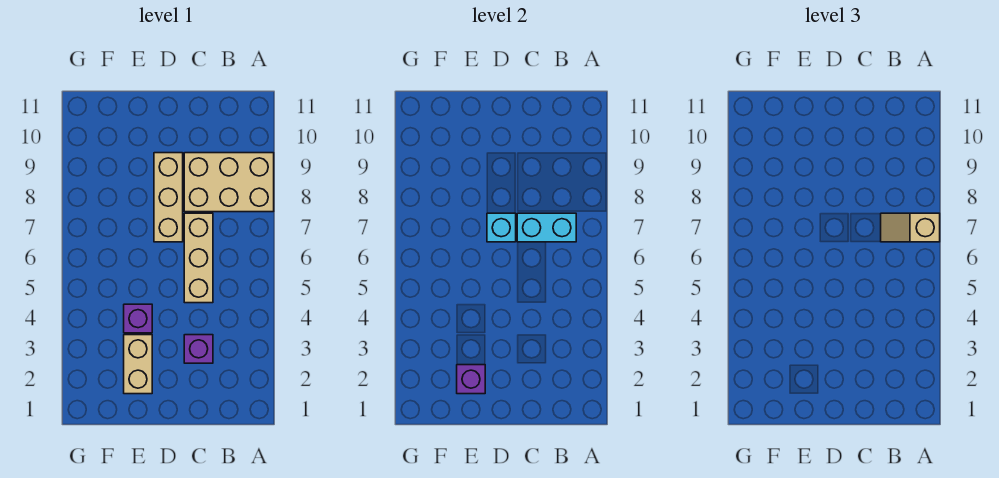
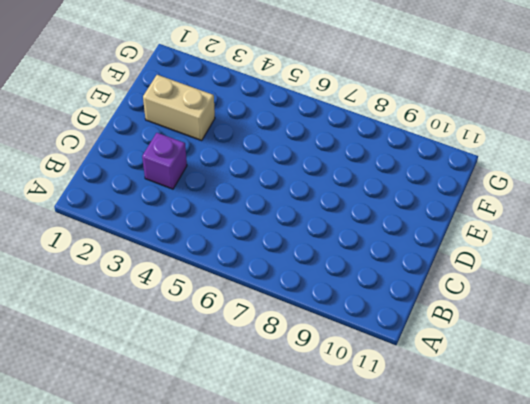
none -> tan 2x3 brick [184,153,274,212]
none -> tan 1x3 brick [184,213,213,303]

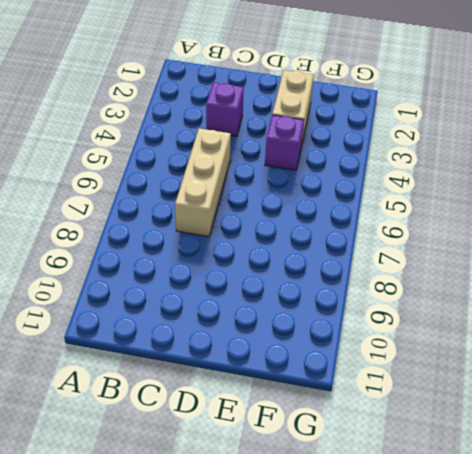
none -> tan 2x3 brick [184,153,274,212]
none -> tan 1x3 brick [154,153,183,242]

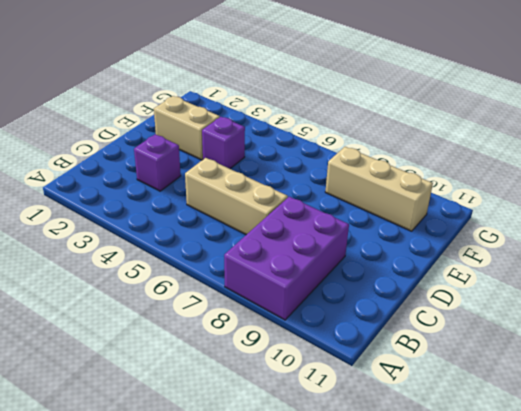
purple 2x3 brick [224,197,349,320] -> tan 2x3 brick [184,153,274,212]
tan 1x3 brick [325,147,433,231] -> tan 1x3 brick moved to [154,153,183,242]
none -> cyan 1x2 brick [517,213,576,242]
none -> cyan 1x1 brick [487,213,516,242]

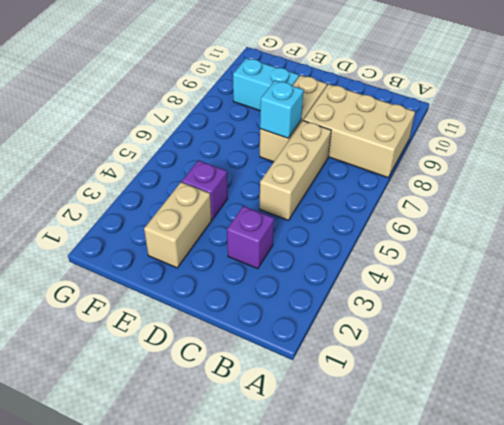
cyan 1x2 brick [233,58,299,111] -> cyan 1x2 brick moved to [517,213,576,242]
none -> purple 1x1 brick [457,365,485,394]
none -> tan 1x2 slope [881,213,940,242]

